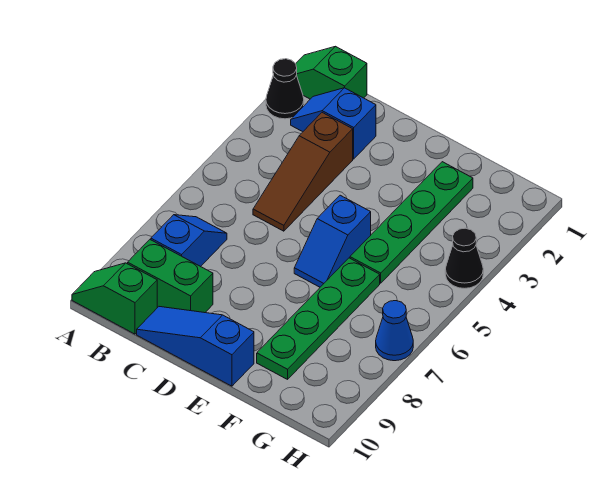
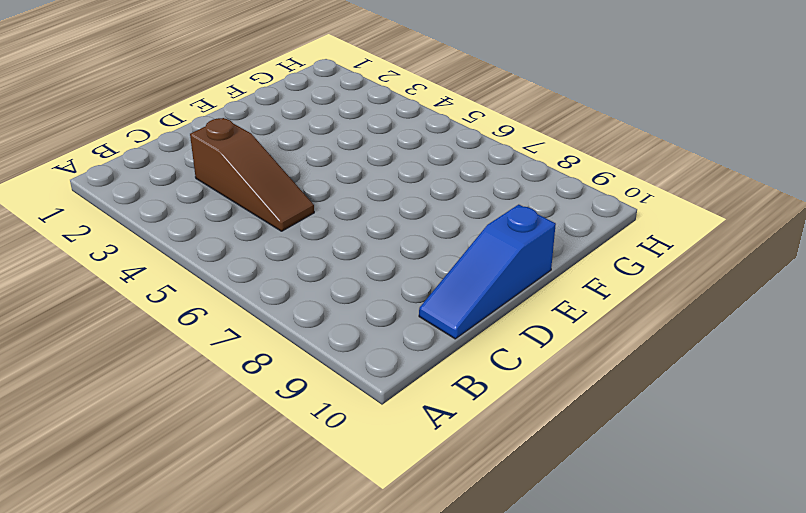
none -> green 1x2 slope [296,46,367,99]
none -> black 1x1 cone [266,59,304,119]
none -> green 1x2 slope [72,263,157,334]

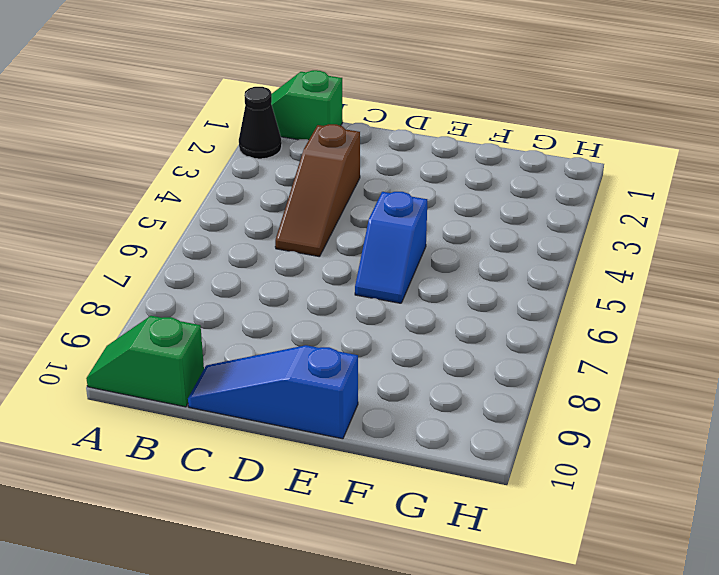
none -> blue 1x2 slope [291,88,376,159]
none -> blue 1x2 slope [151,215,227,267]
none -> green 1x2 brick [128,240,213,313]

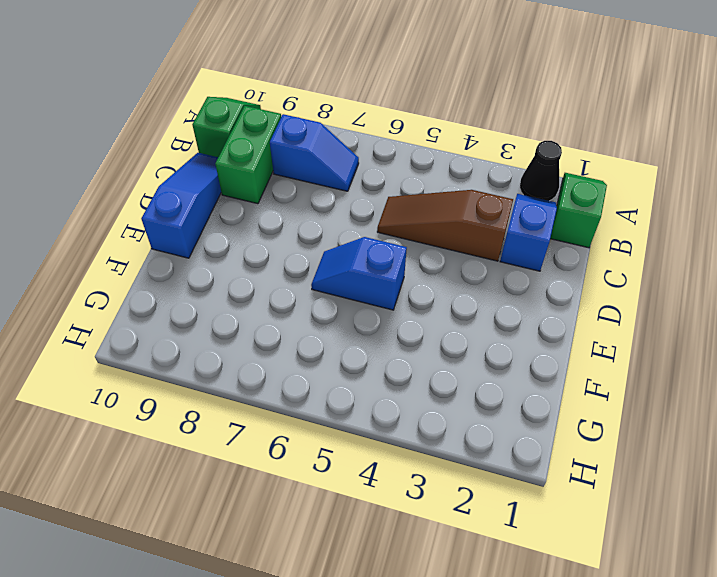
none -> green 1x4 plate [350,162,473,283]
none -> green 1x4 plate [257,258,380,379]
none -> black 1x1 cone [445,228,483,288]

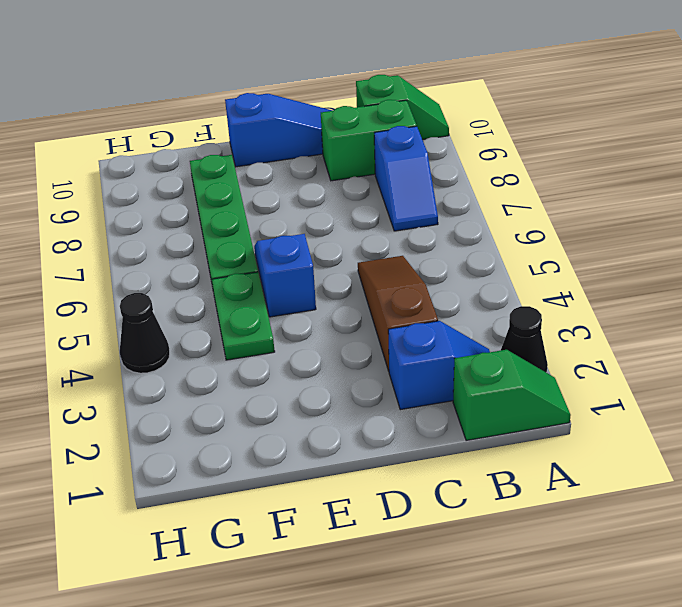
green 1x2 plate [212,272,275,360] -> green 1x4 plate [350,162,473,283]
none -> blue 1x1 cone [376,301,413,361]

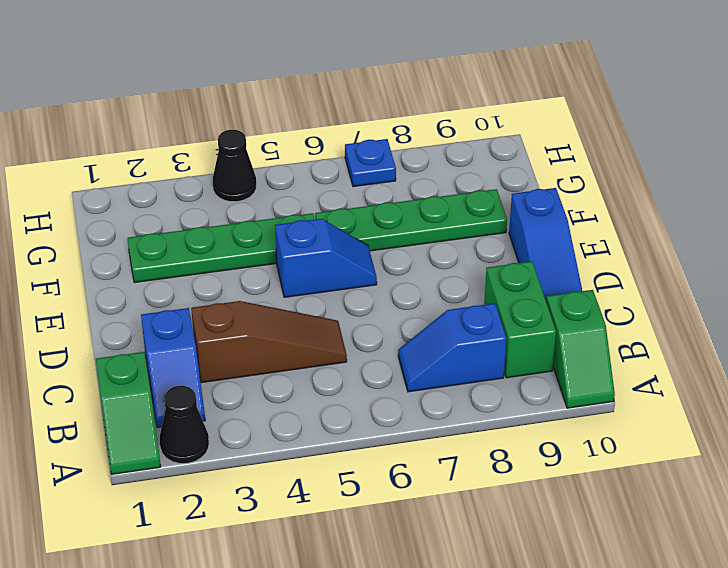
blue 1x1 plate [345,139,396,187] -> blue 1x1 cone [376,301,413,361]

